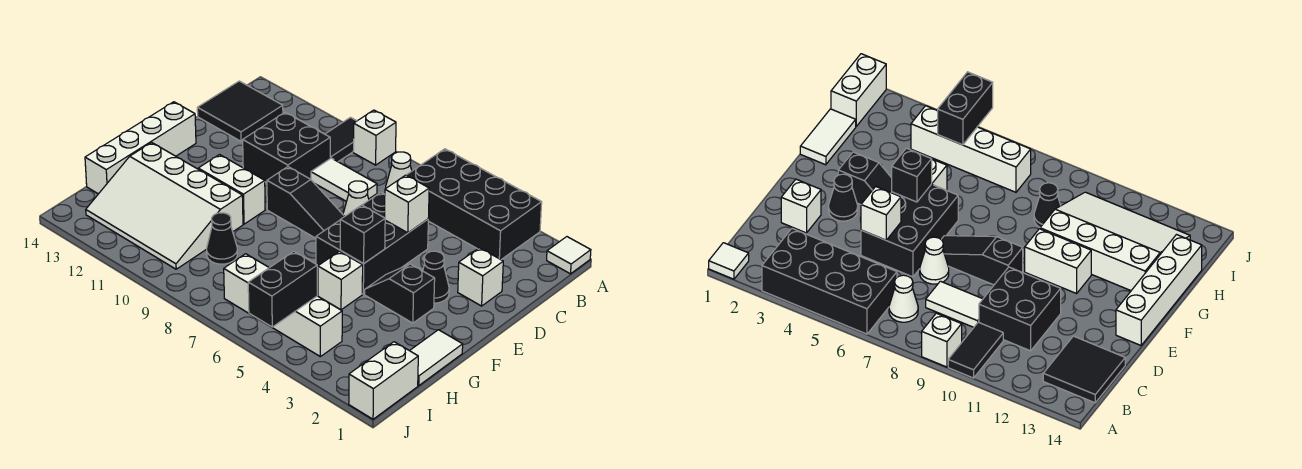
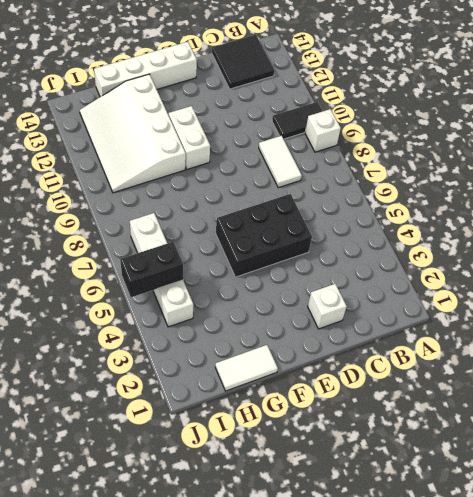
none -> white 1x1 tile [547,237,591,274]
none -> black 2x4 brick [407,149,542,260]
none -> white 1x1 cone [386,152,412,188]

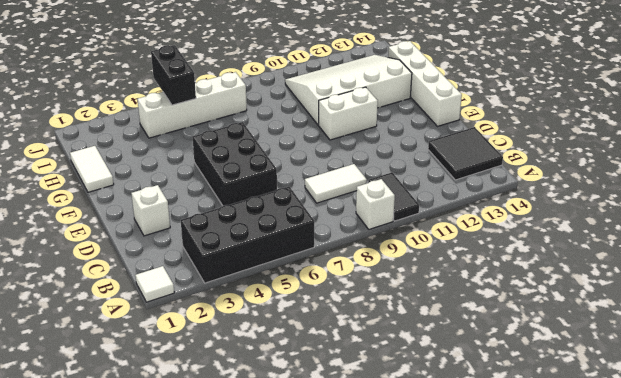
none -> white 1x1 cone [386,152,412,188]
none -> black 2x2 brick [243,112,330,183]
none -> white 1x1 cone [343,181,369,216]

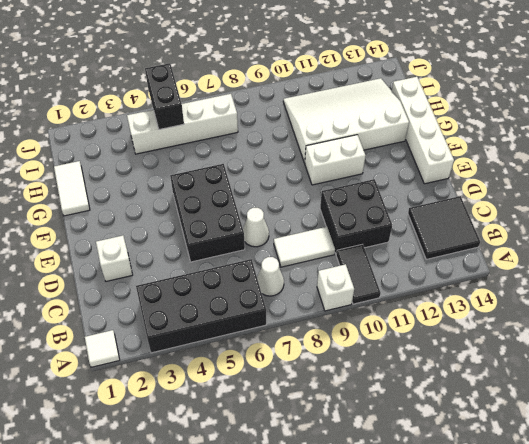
none -> black 1x1 cone [423,251,449,303]
none -> black 1x3 slope [267,167,345,238]
none -> black 1x2 slope [365,264,435,323]

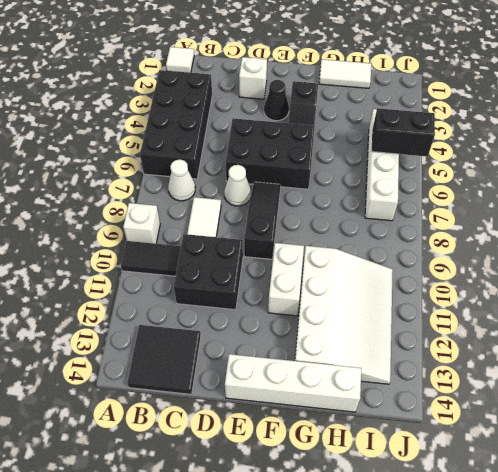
none -> white 1x1 brick [318,251,363,310]
none -> black 1x1 cone [207,213,237,264]
none -> white 1x2 brick [349,342,418,419]

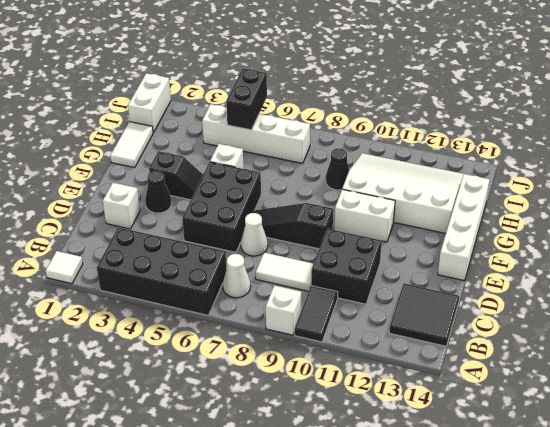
none -> white 1x1 brick [385,175,429,233]
none -> black 1x1 brick [340,205,385,264]

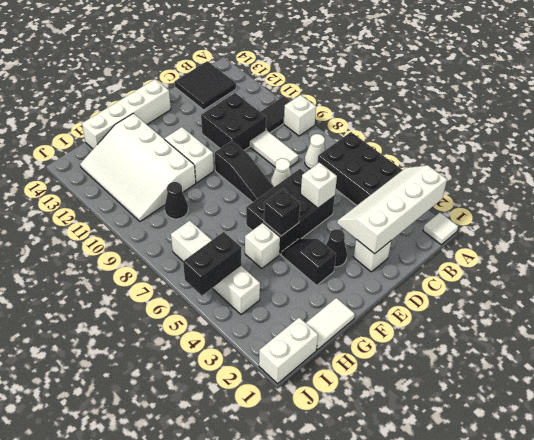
white 2x4 slope [337,165,447,254] -> none

